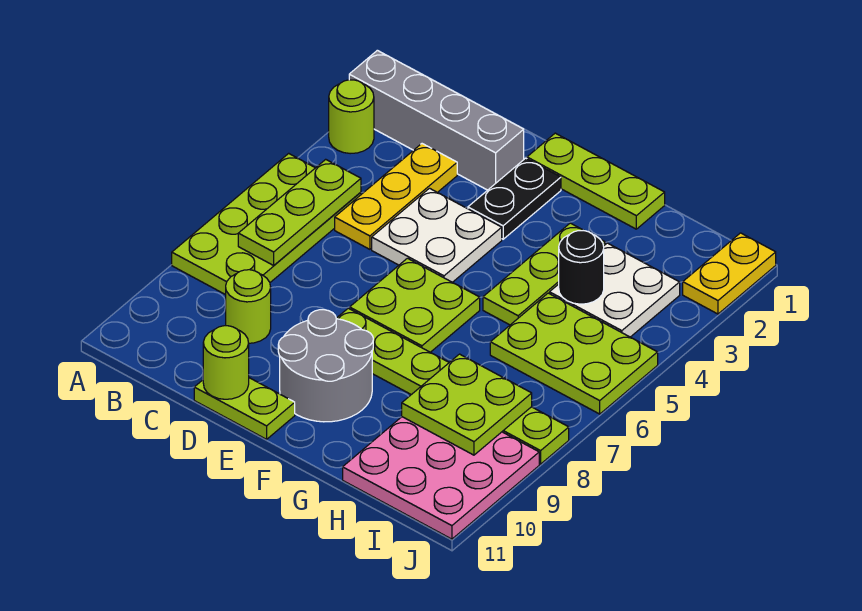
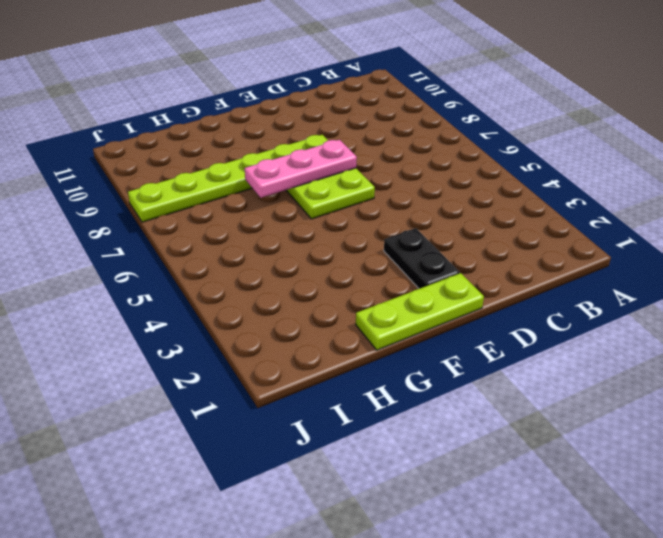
pink 1x3 plate [245,140,357,198] -> none
none -> grey 1x4 brick [349,50,524,190]
none -> lime 1x1 round brick [329,80,374,154]
none -> lime 2x4 plate [172,153,361,295]

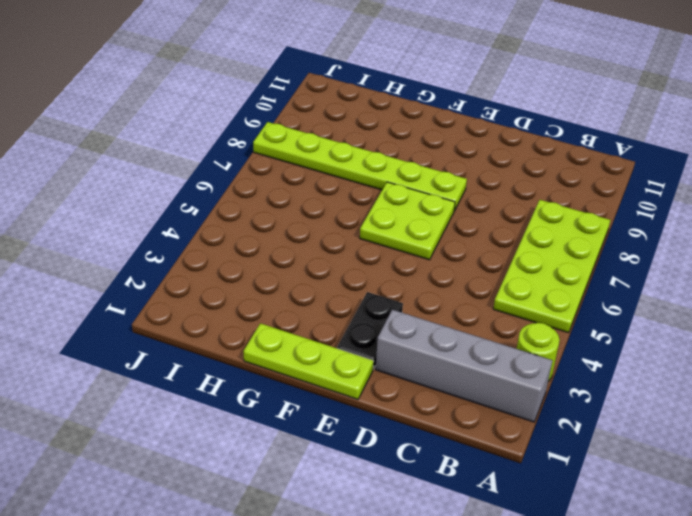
none -> yellow 1x3 plate [335,144,457,249]
none -> lime 1x1 round brick [226,270,271,343]
none -> white 2x2 plate [372,188,502,282]

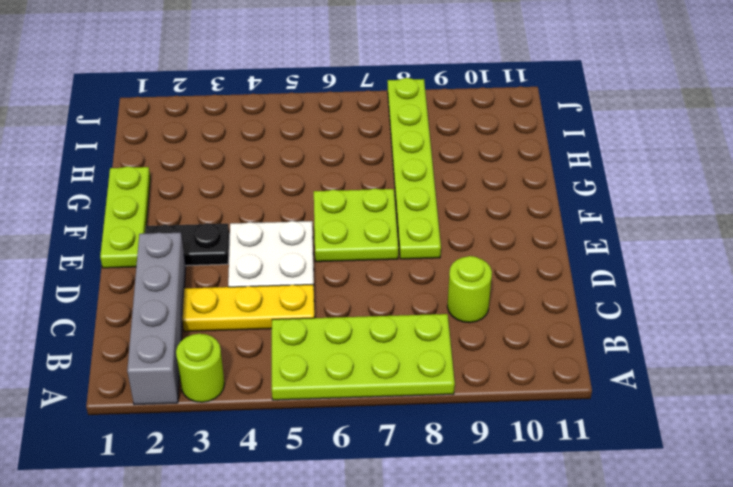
none -> lime 1x2 plate [194,378,295,439]
none -> grey 2x2 round brick [278,310,373,422]
none -> lime 1x3 plate [483,223,605,325]

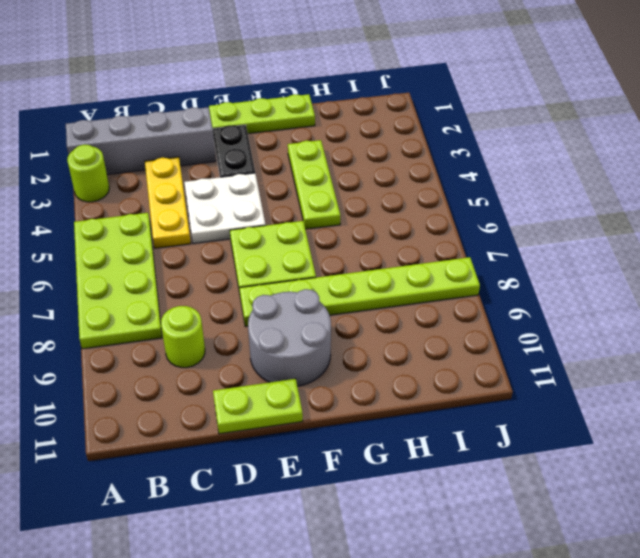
none -> white 2x2 plate [550,243,680,337]
none -> lime 2x3 plate [490,293,658,414]
none -> pink 3x3 plate [343,417,539,539]

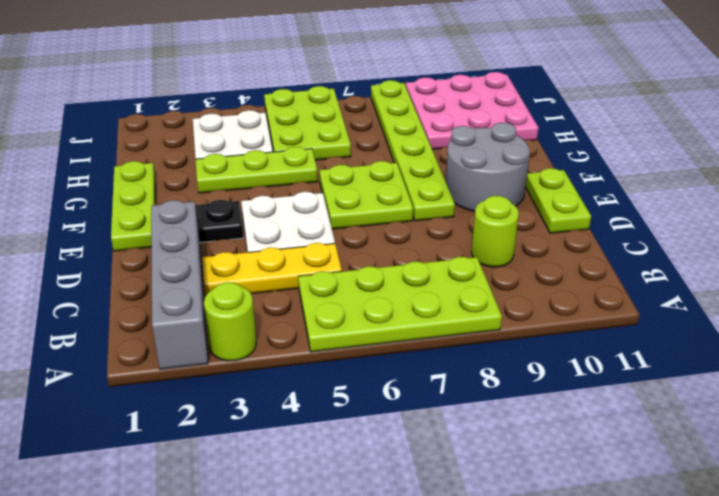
none -> yellow 1x2 plate [683,233,776,314]
none -> lime 1x3 plate [238,159,361,265]
none -> lime 1x1 round brick [203,326,249,399]

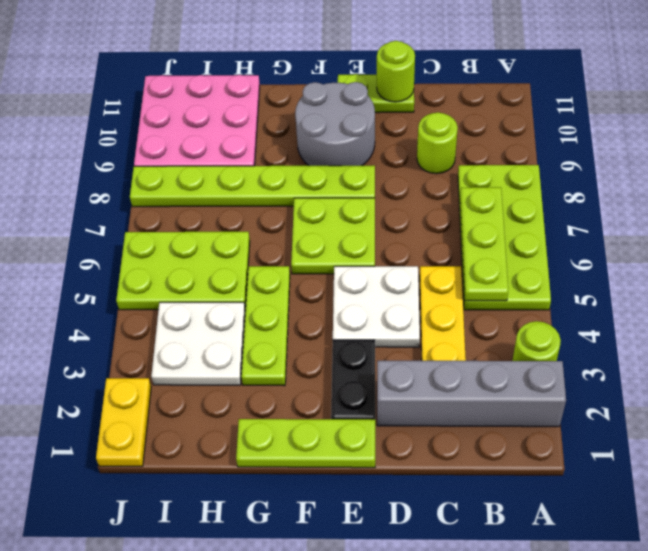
none -> black 1x1 round brick [559,230,604,304]
none -> lime 2x2 plate [402,354,532,455]

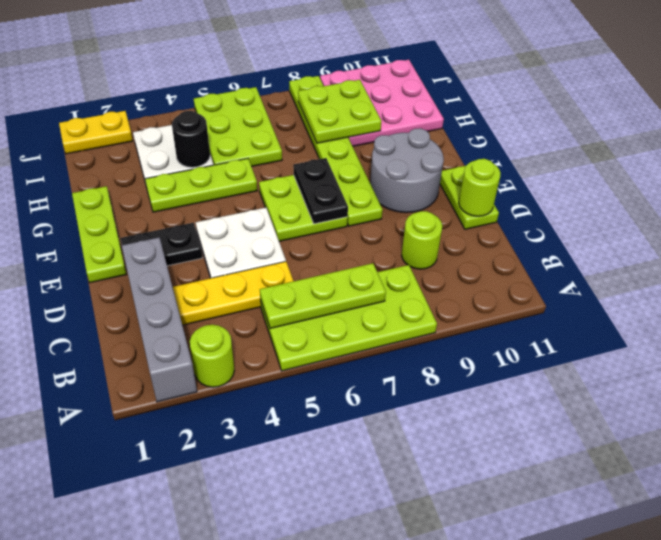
black 1x2 plate [293,158,348,224] -> none

